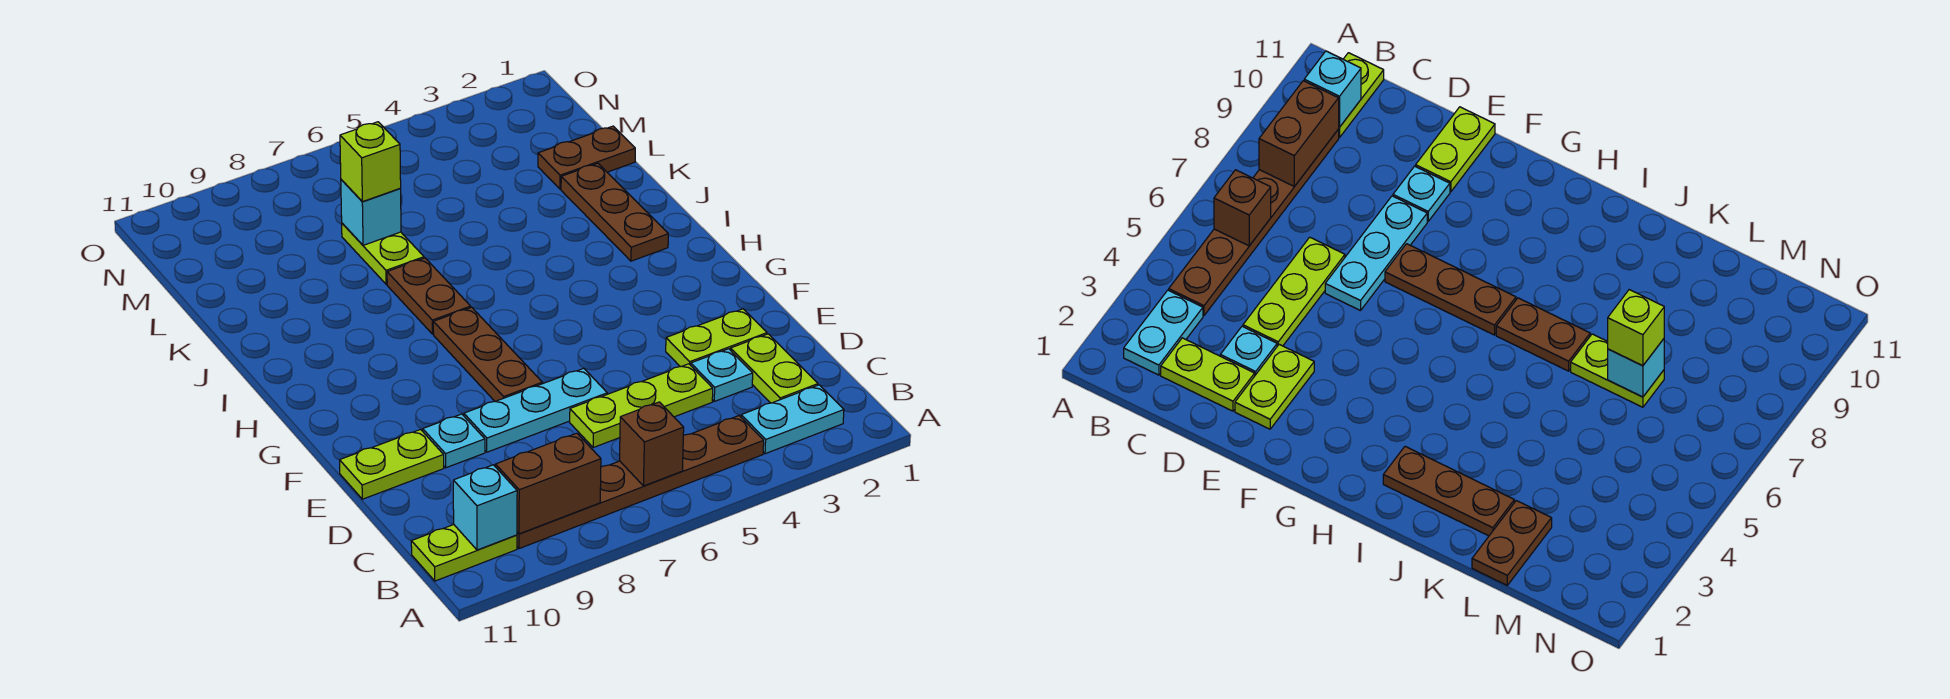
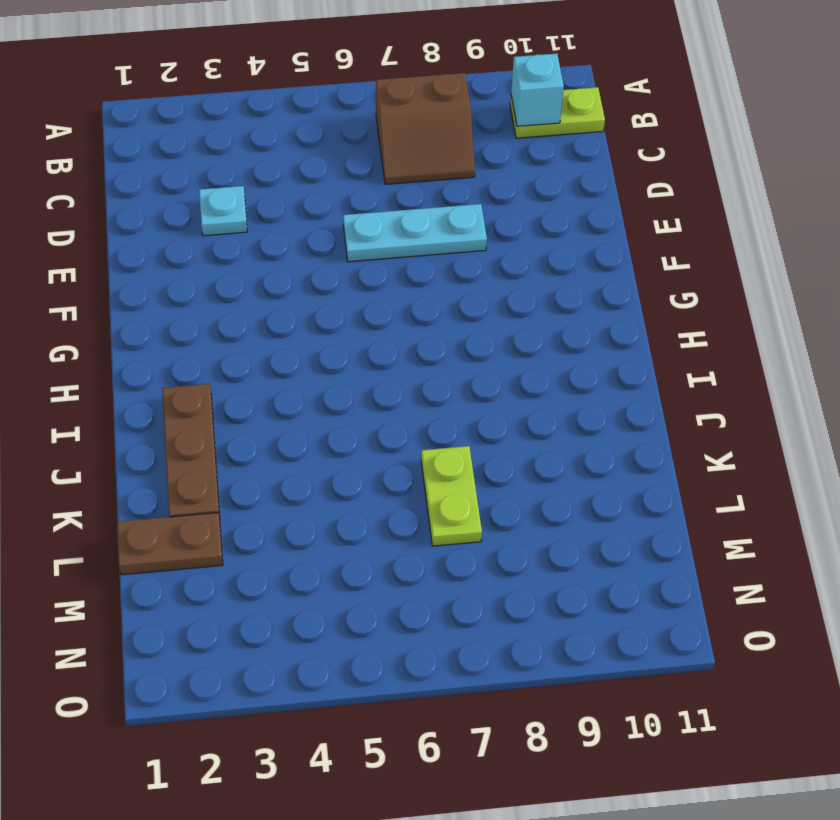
brown 2x2 slope [376,73,475,184] -> brown 1x6 plate [517,416,764,549]
none -> cyan 1x2 plate [741,385,844,454]
none -> lime 1x2 plate [731,334,818,403]
none -> lime 1x3 plate [570,364,713,448]

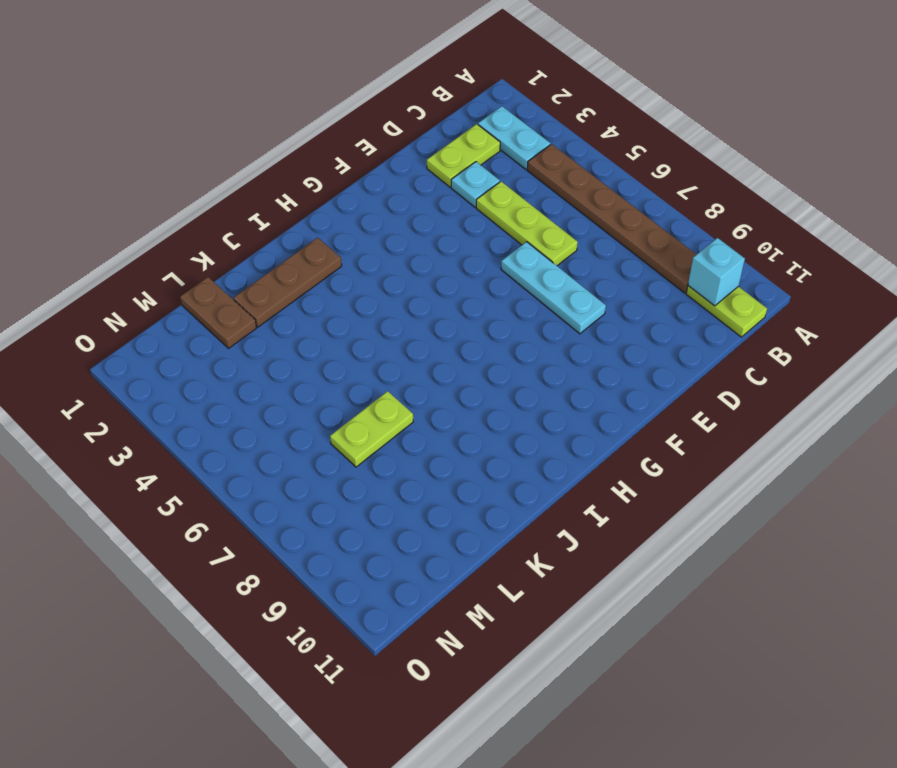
none -> lime 1x2 plate [666,309,767,367]
none -> cyan 1x1 plate [423,414,485,468]
none -> lime 1x2 plate [340,430,444,499]

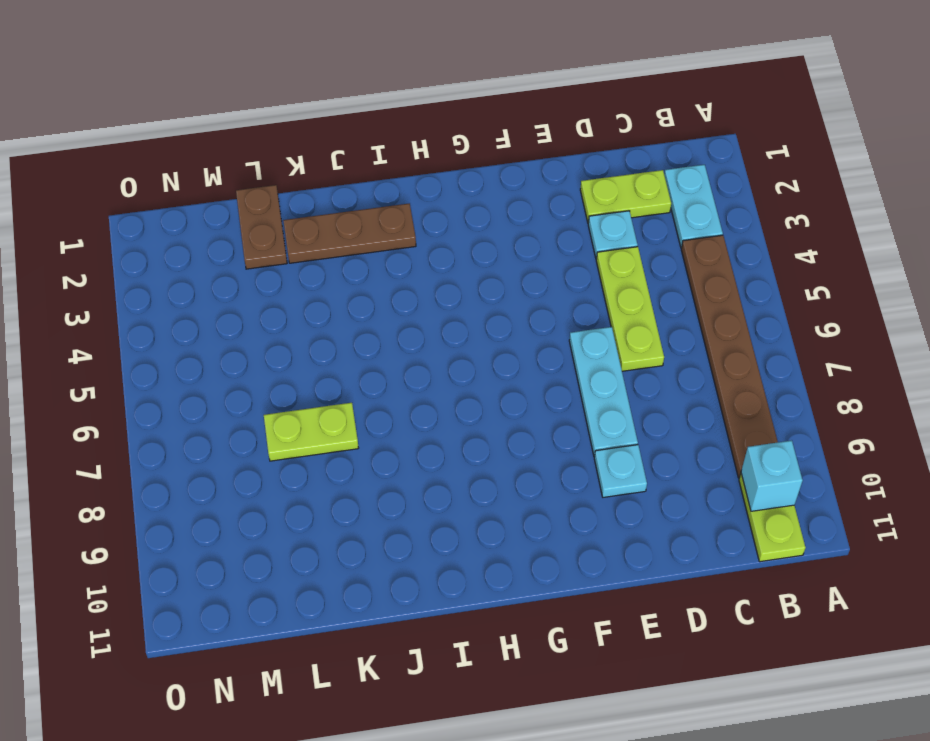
none -> lime 1x2 plate [666,309,767,367]
none -> lime 1x2 plate [340,430,444,499]
none -> brown 1x3 plate [433,307,542,401]

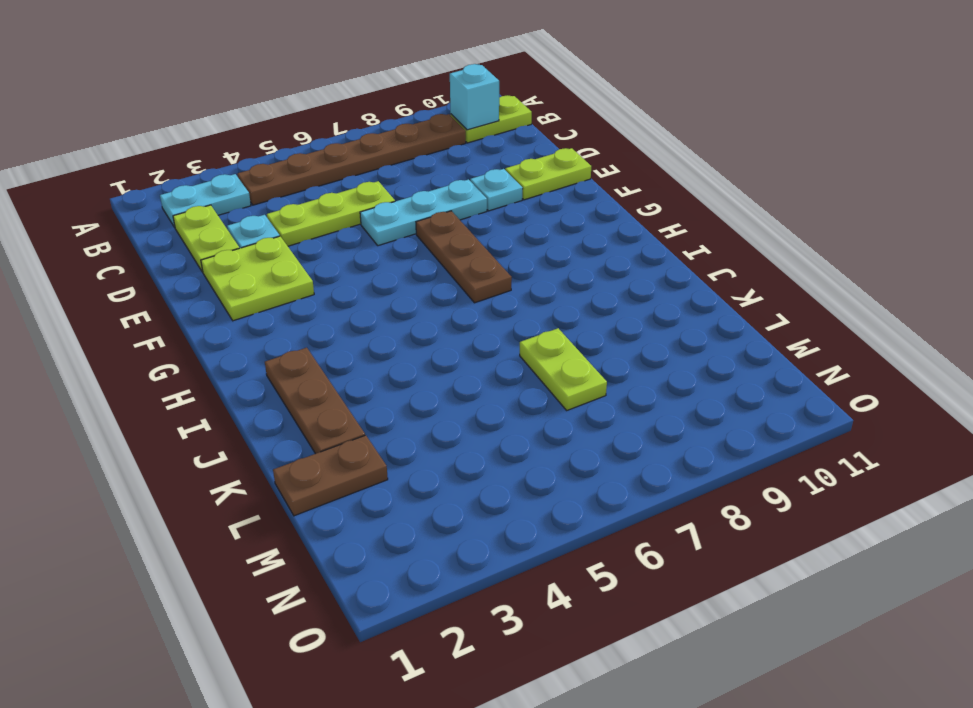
lime 2x2 plate [201,236,314,321] -> lime 1x2 plate [666,309,767,367]
none -> brown 1x2 plate [387,258,471,334]
none -> brown 1x1 brick [620,402,684,486]
none -> brown 1x2 brick [495,433,601,534]

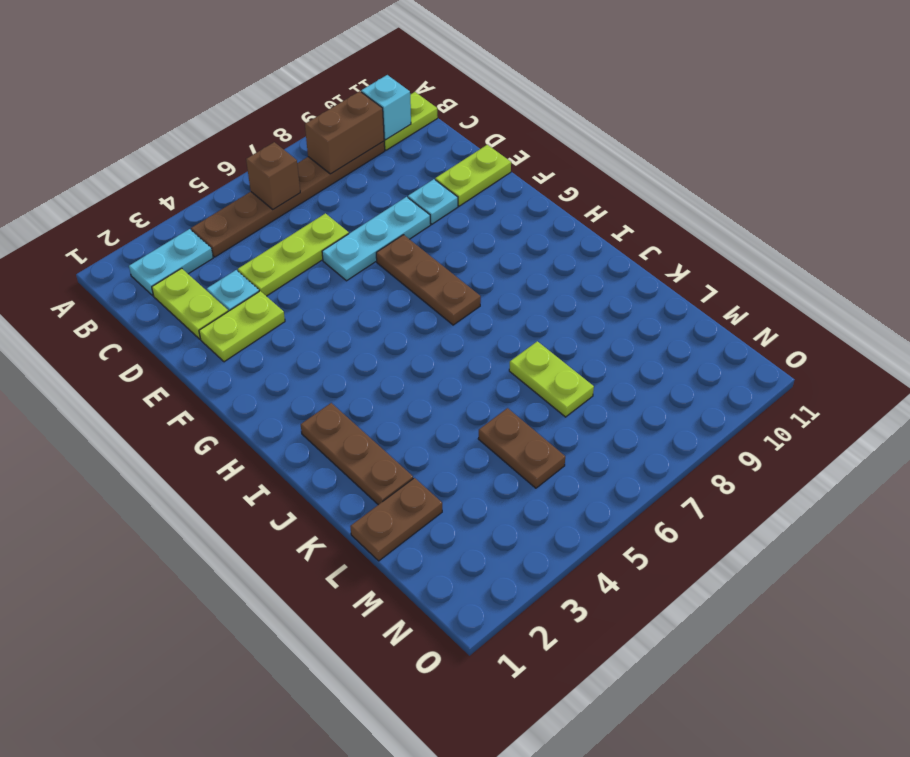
brown 1x2 plate [478,408,565,488] -> brown 1x2 plate moved to [387,258,471,334]
none -> cyan 1x1 brick [341,180,401,245]
none -> lime 1x1 brick [340,122,401,202]

